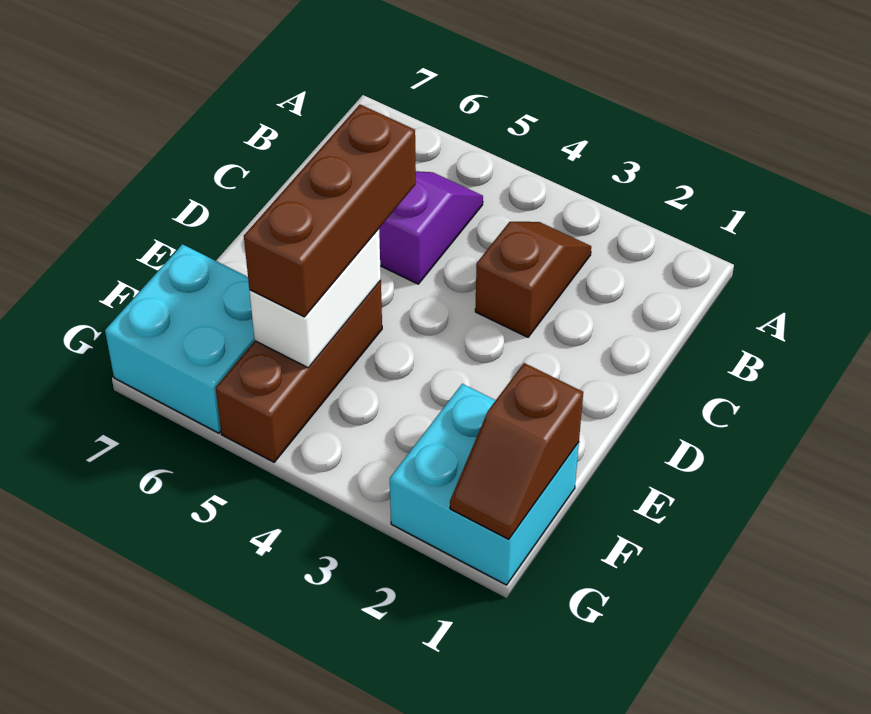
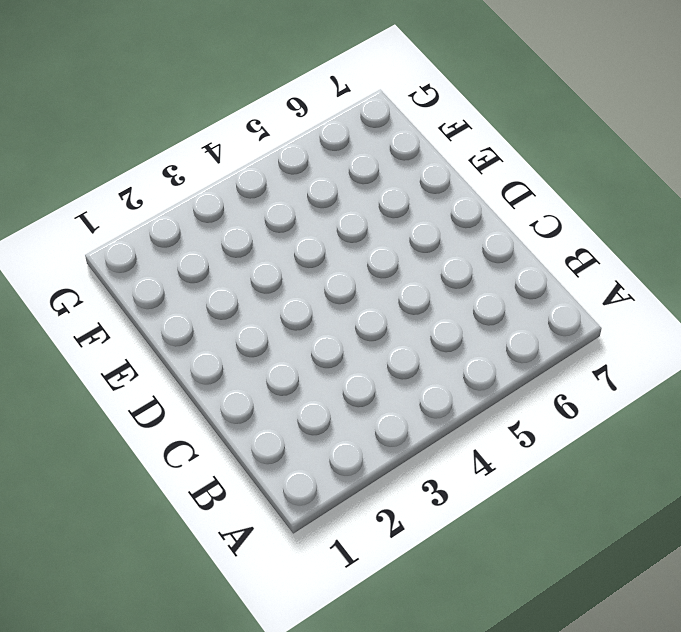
none -> brown 1x2 slope [475,222,591,337]
none -> purple 1x2 slope [379,171,483,284]

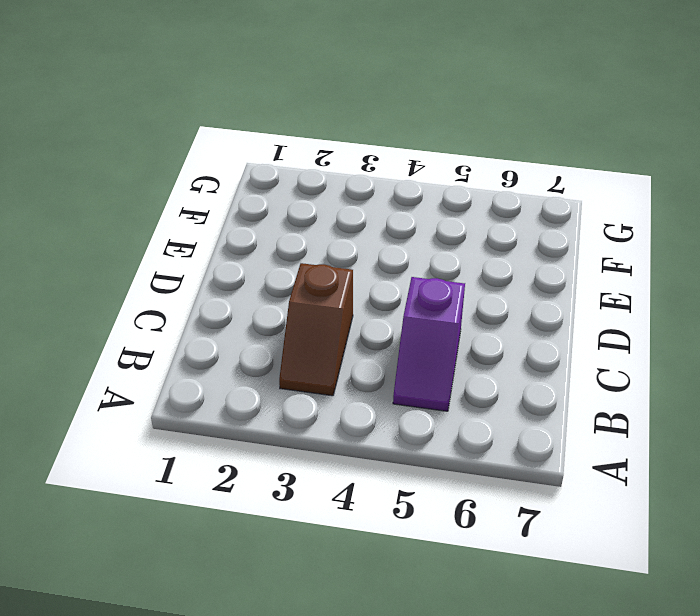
none -> brown 1x3 brick [216,280,382,462]
none -> cyan 2x2 brick [390,384,579,585]

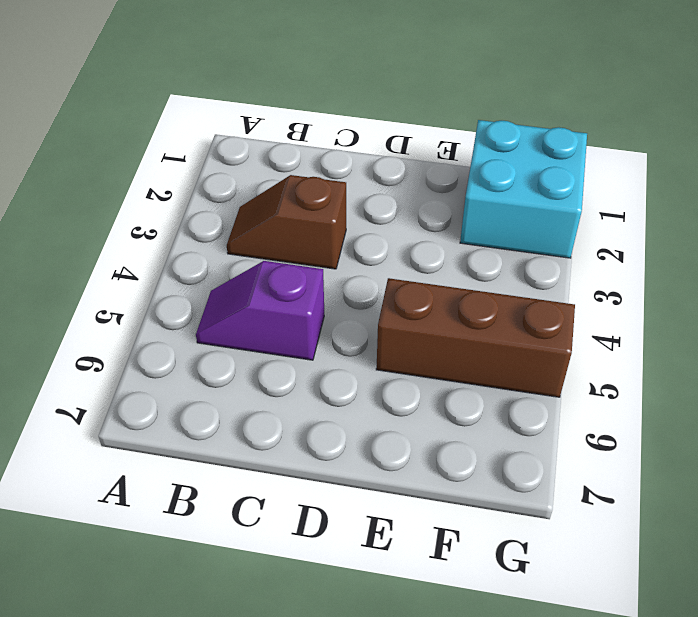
none -> cyan 2x2 brick [105,244,255,433]
none -> white 1x2 brick [249,229,381,368]

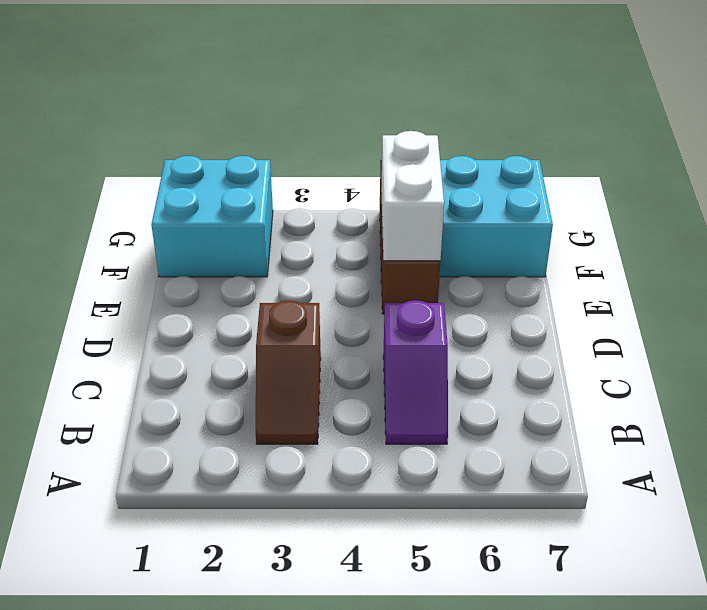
none -> brown 1x2 slope [450,363,583,539]
none -> brown 1x3 brick [244,105,416,317]

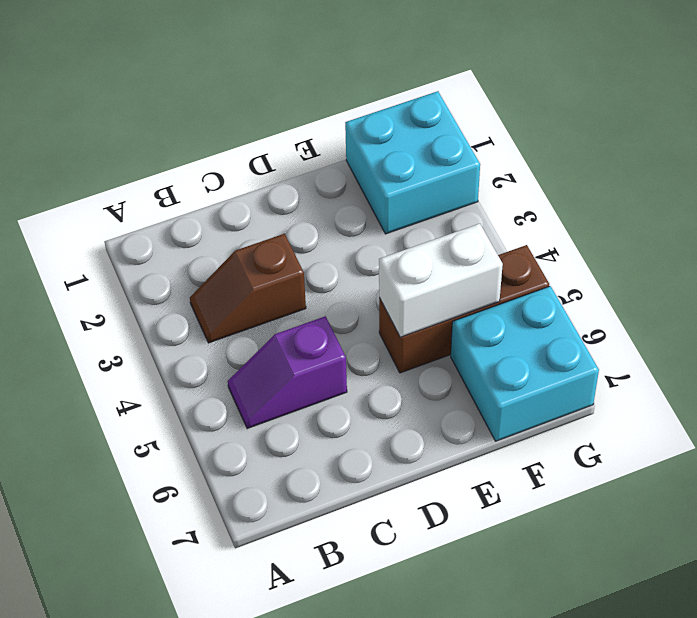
none -> brown 1x2 slope [450,363,583,539]
none -> brown 1x3 brick [244,105,416,317]

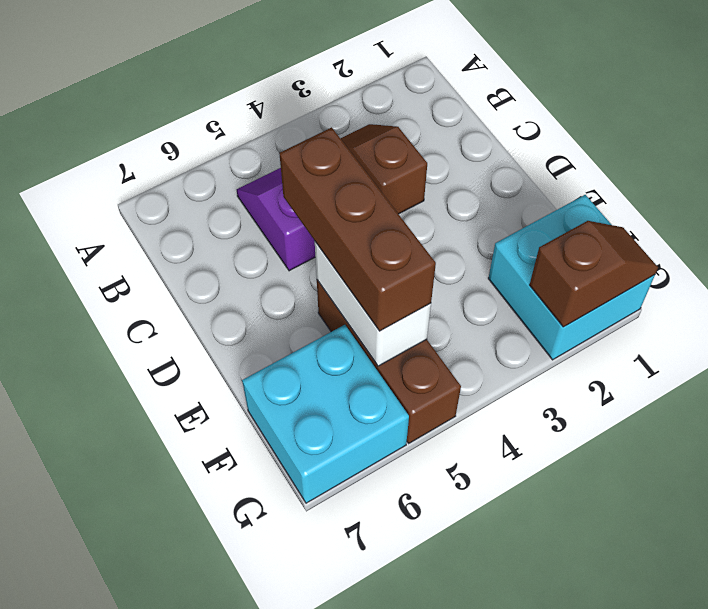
brown 1x2 slope [530,221,658,327] -> brown 1x2 slope turned to [450,363,583,539]

